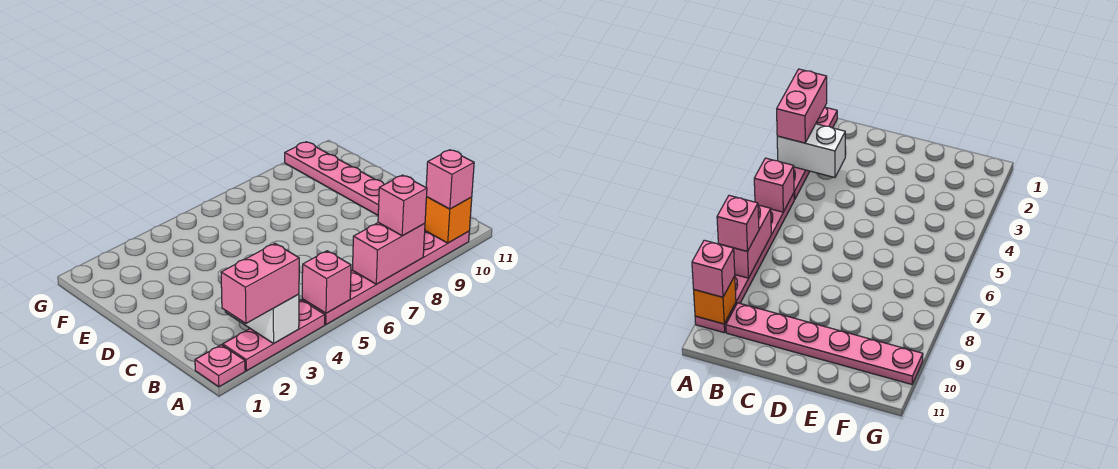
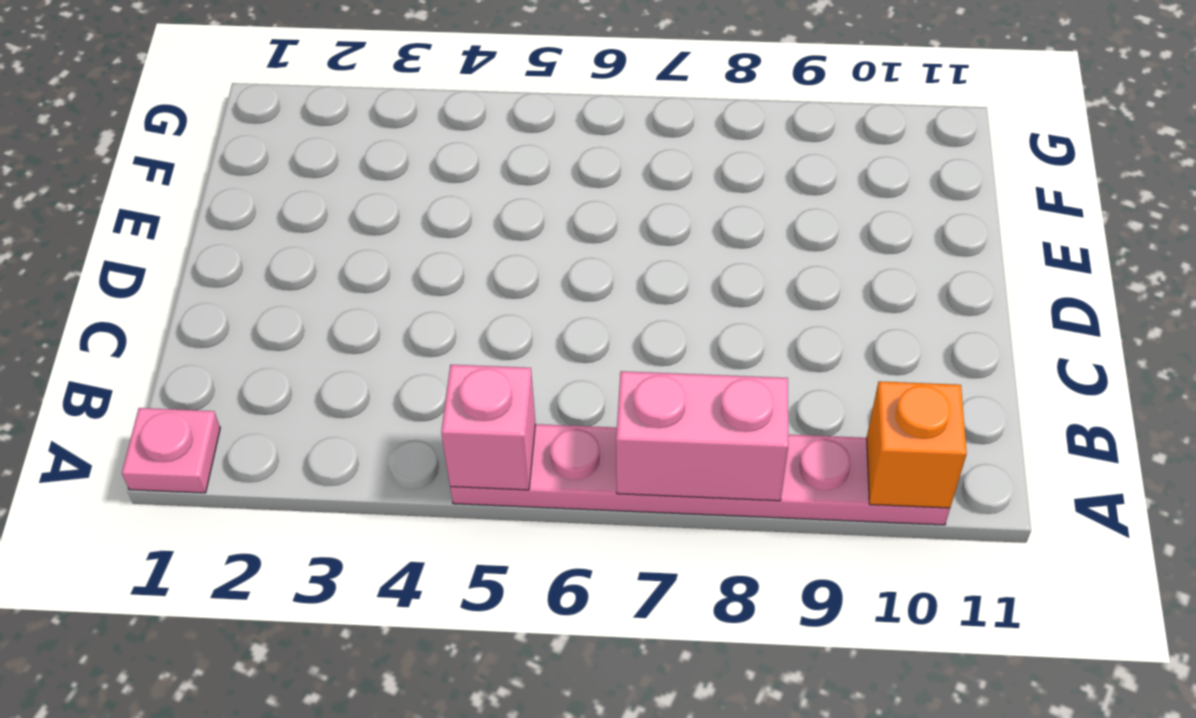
none -> pink 1x3 plate [223,300,325,371]
none -> pink 1x6 plate [285,142,384,215]

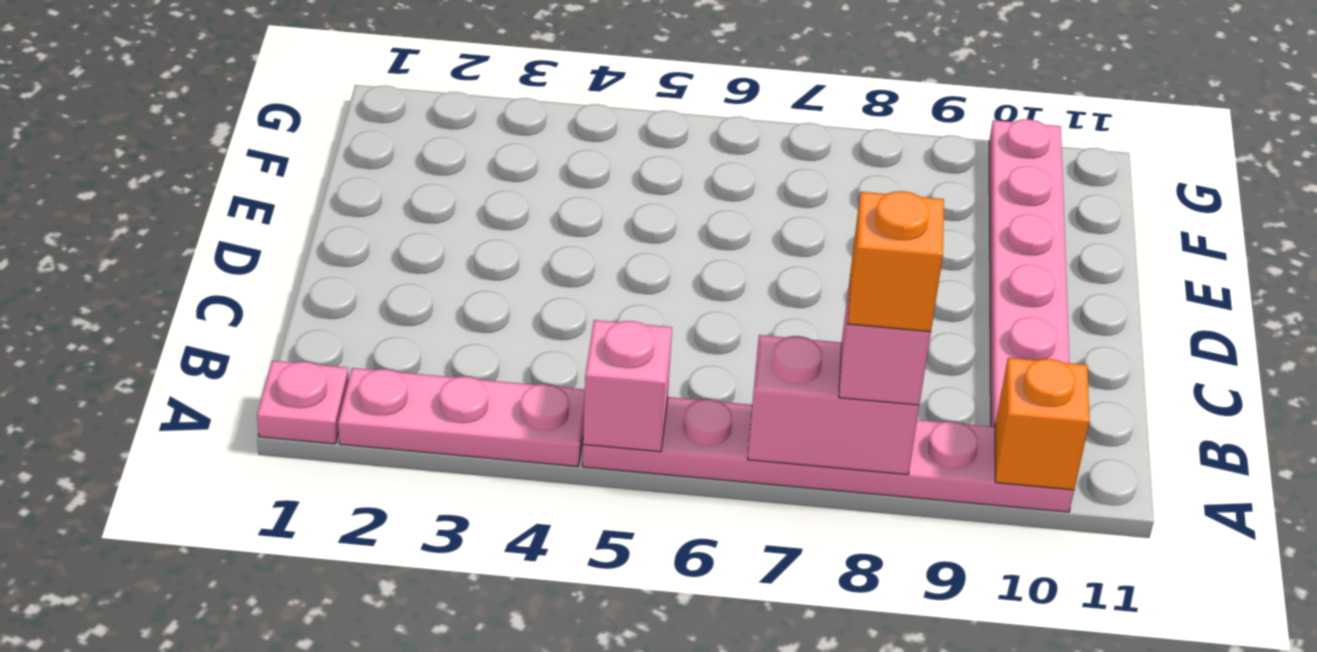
orange 1x1 brick [848,191,944,332] -> none
none -> white 1x2 brick [225,294,299,343]
none -> pink 1x2 brick [221,243,299,323]

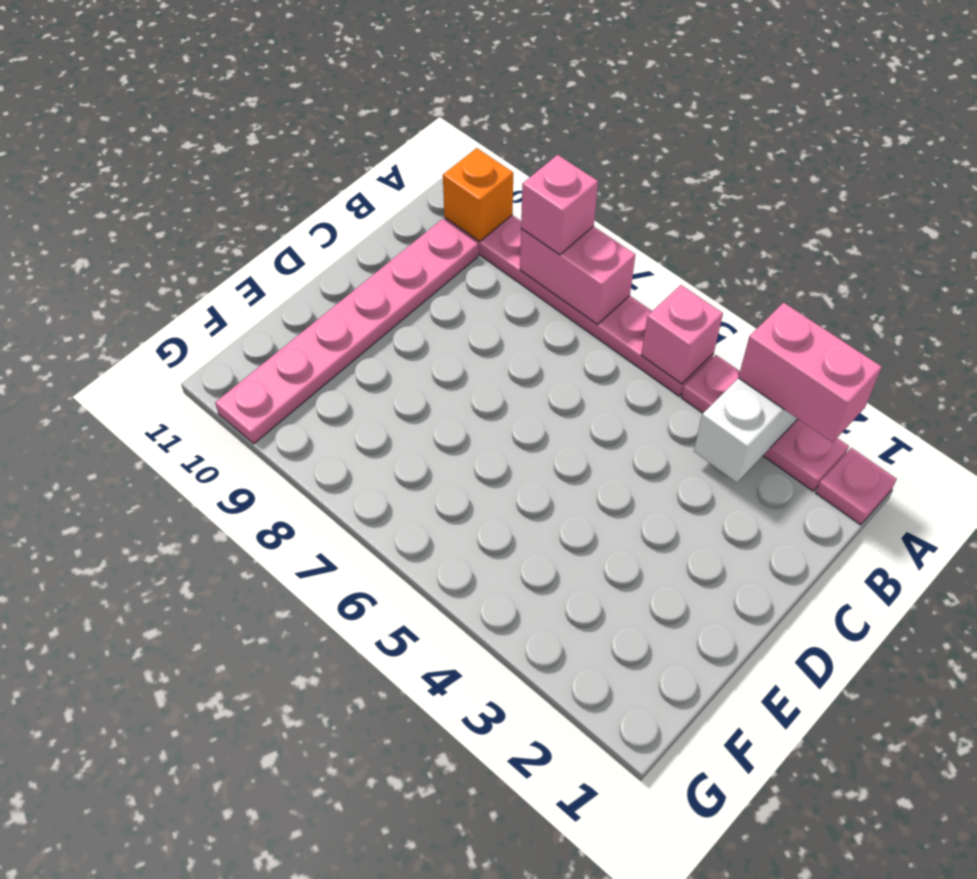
none -> pink 1x1 brick [426,150,474,209]

